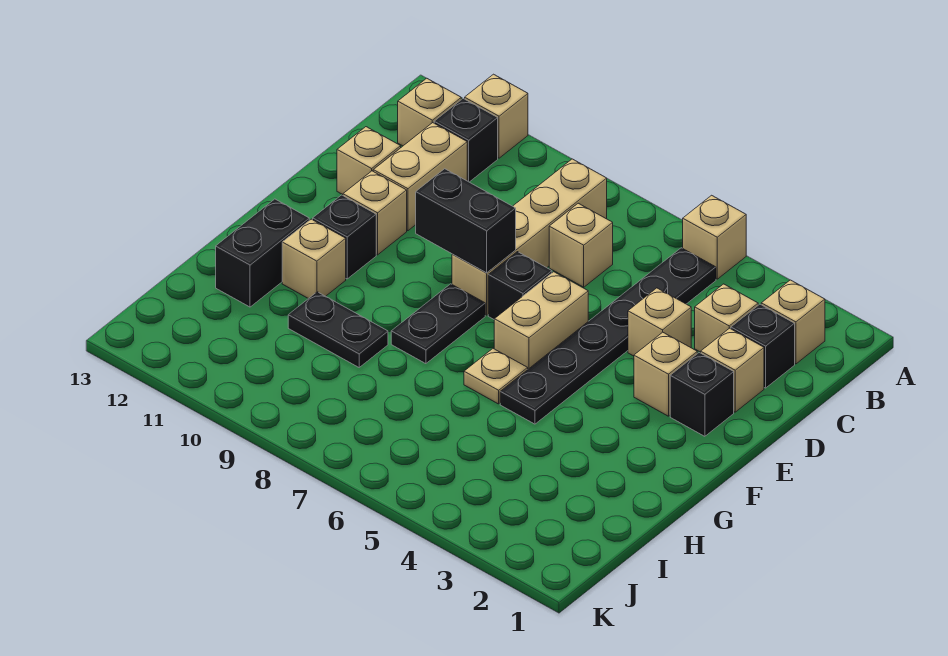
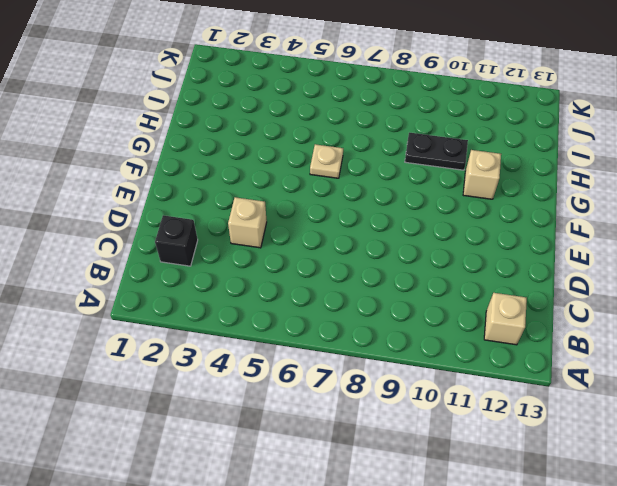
none -> tan 1x1 brick [683,195,746,279]
none -> tan 1x1 brick [465,74,528,158]
none -> tan 1x1 brick [761,280,825,364]

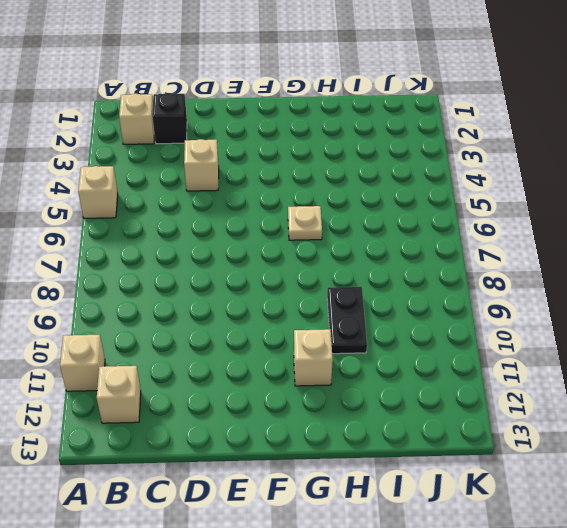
none -> black 1x6 plate [500,248,716,424]
none -> tan 1x4 brick [452,159,607,315]
none -> black 1x1 brick [434,99,498,182]

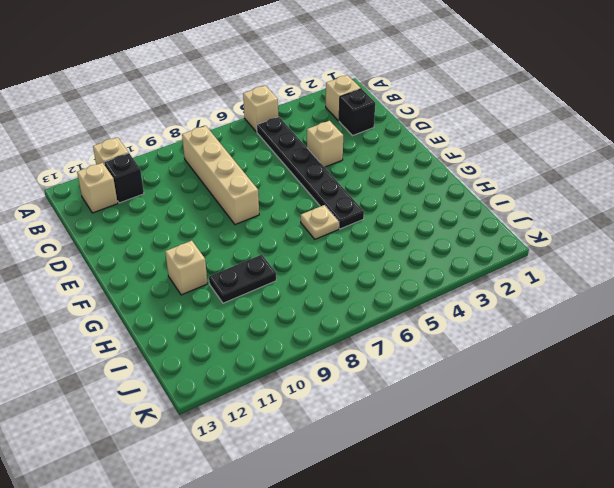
none -> tan 1x1 brick [695,284,758,352]
none -> tan 1x1 brick [549,203,613,287]
none -> tan 1x2 brick [373,123,467,231]

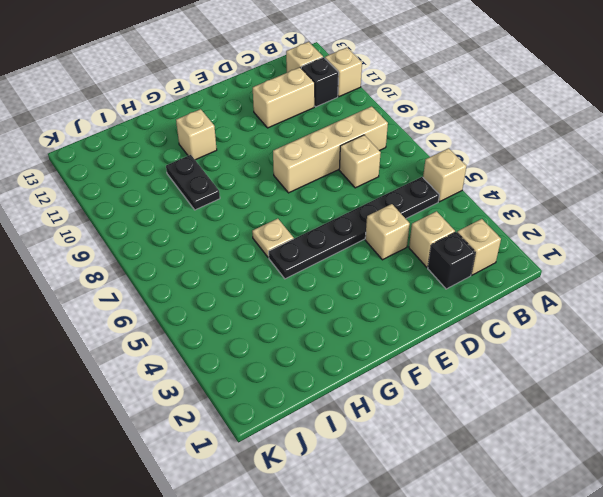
none -> tan 1x1 brick [701,328,764,412]
none -> tan 1x1 brick [337,127,401,195]
none -> black 1x1 brick [670,353,734,436]

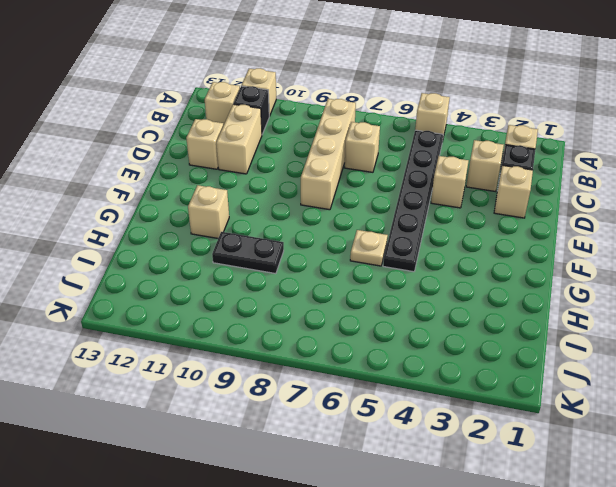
none -> black 1x1 brick [670,353,734,436]
none -> tan 1x1 brick [634,332,697,416]
none -> tan 1x2 brick [494,272,588,369]

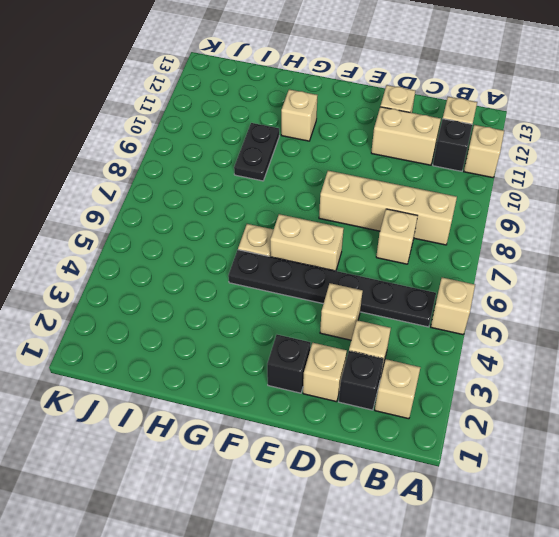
none -> tan 1x1 brick [634,332,697,416]
none -> black 1x1 brick [488,252,552,319]
none -> tan 1x1 brick [343,171,407,255]

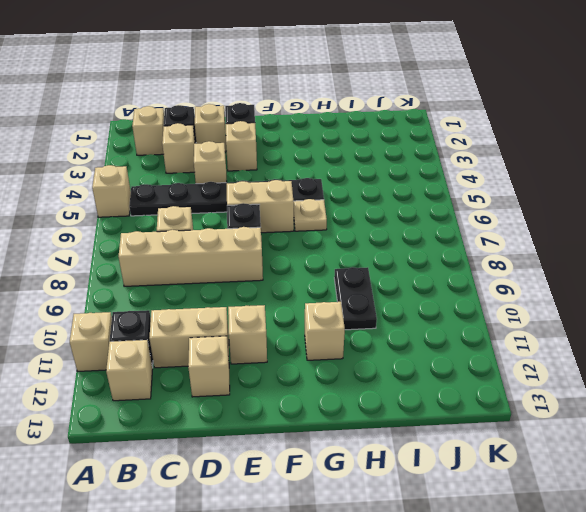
none -> black 1x2 plate [391,284,485,364]
none -> black 1x1 brick [313,195,376,279]
none -> black 1x2 brick [216,199,309,307]

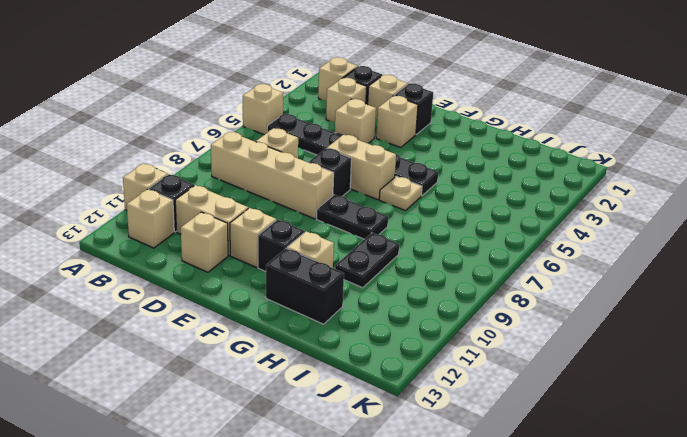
none -> black 1x2 brick [416,169,516,273]

